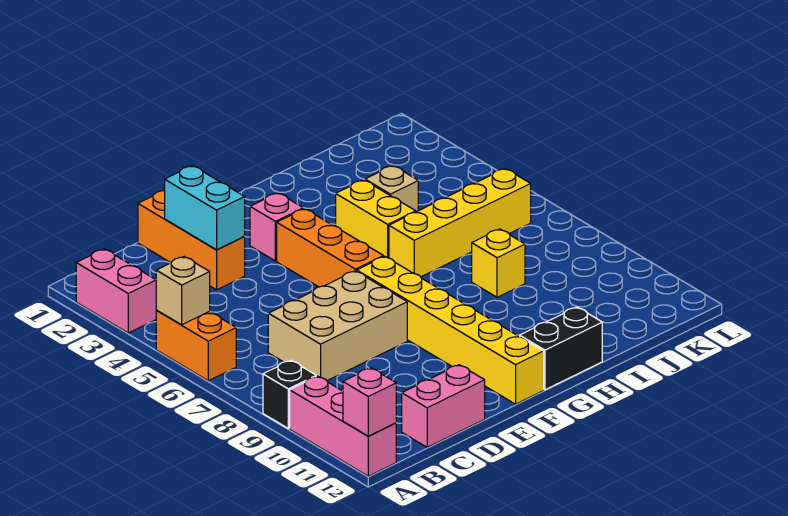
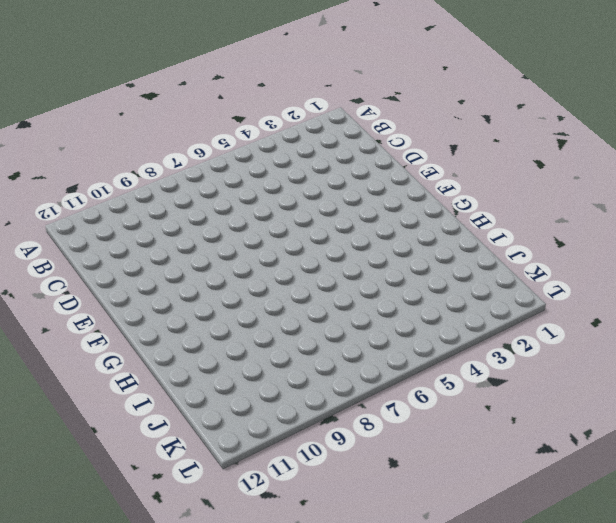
none -> pink 1x2 brick [76,249,156,333]
none -> orange 1x2 brick [156,310,236,381]
none -> black 1x1 brick [263,360,316,428]

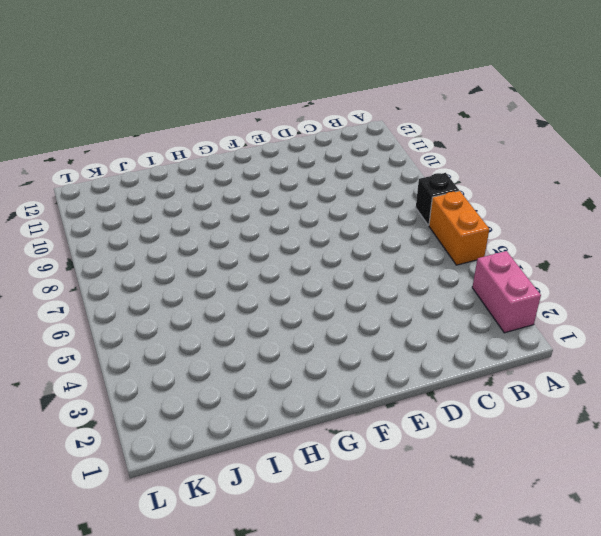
black 1x1 brick [416,173,459,225] -> black 1x1 brick moved to [263,360,316,428]
none -> pink 1x3 brick [290,376,396,476]
none -> tan 2x3 brick [268,271,407,381]
none -> pink 1x2 brick [402,365,485,447]

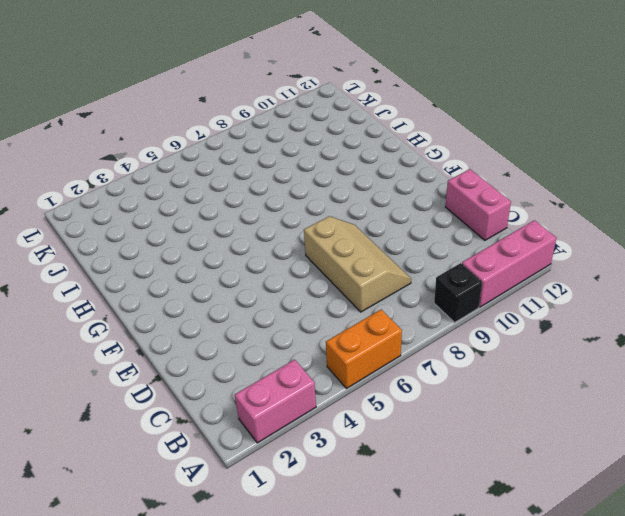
tan 2x3 slope [304,216,411,312] -> tan 2x3 brick [268,271,407,381]
none -> orange 1x3 brick [138,191,245,290]
none -> pink 1x1 brick [250,193,303,261]
none -> orange 1x3 brick [277,209,384,287]

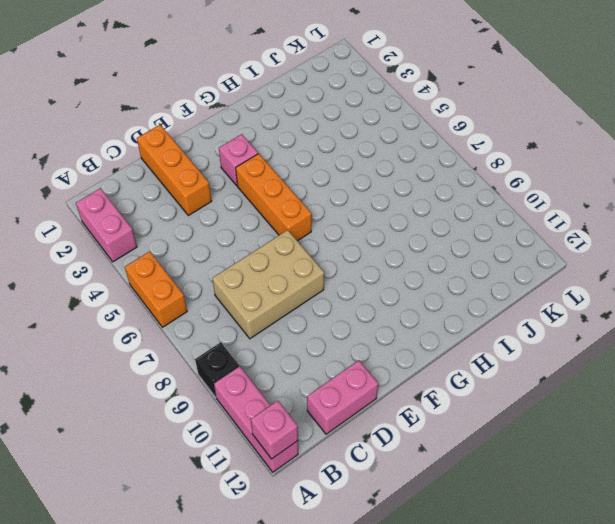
none -> yellow 1x6 brick [357,256,544,404]
none -> black 1x2 brick [520,307,602,390]
none -> yellow 1x2 brick [336,180,416,258]

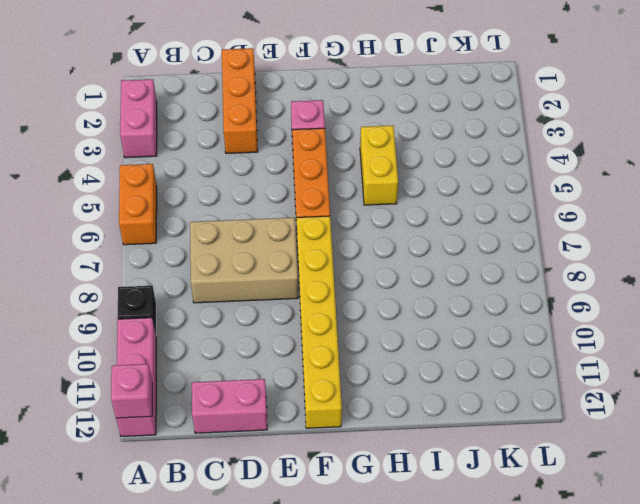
none -> black 1x2 brick [520,307,602,390]
none -> yellow 1x4 brick [389,168,531,277]
none -> tan 1x1 brick [365,166,418,212]

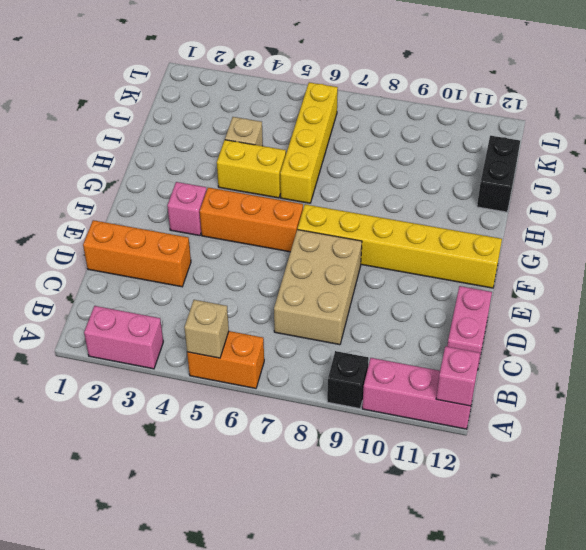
black 1x2 brick [477,136,520,212] -> black 1x2 brick moved to [520,307,602,390]
none -> yellow 1x1 brick [472,229,525,297]
none -> cyan 1x2 brick [164,166,245,250]

